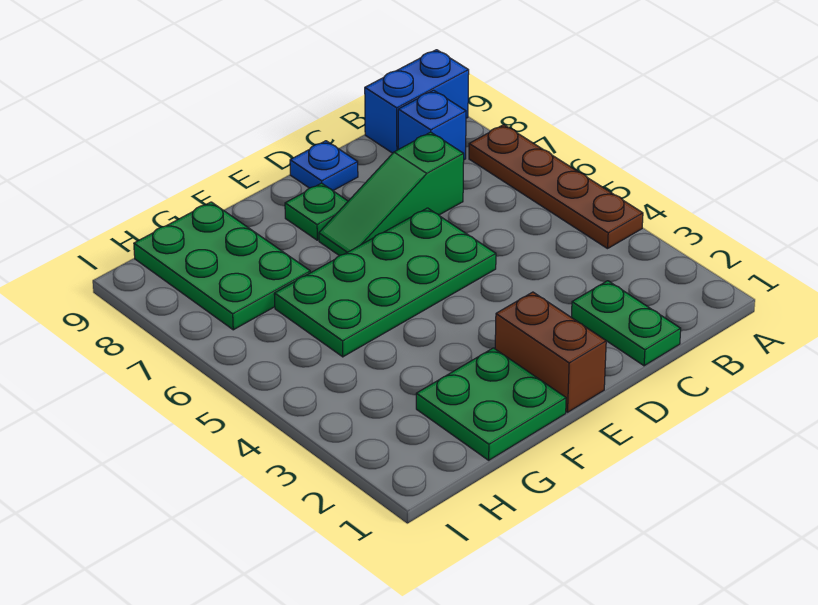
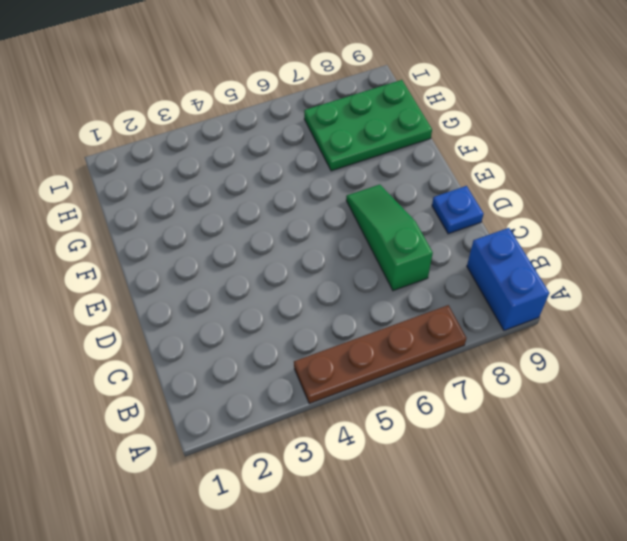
none -> blue 1x1 brick [398,90,466,160]
none -> green 1x2 plate [571,281,681,366]

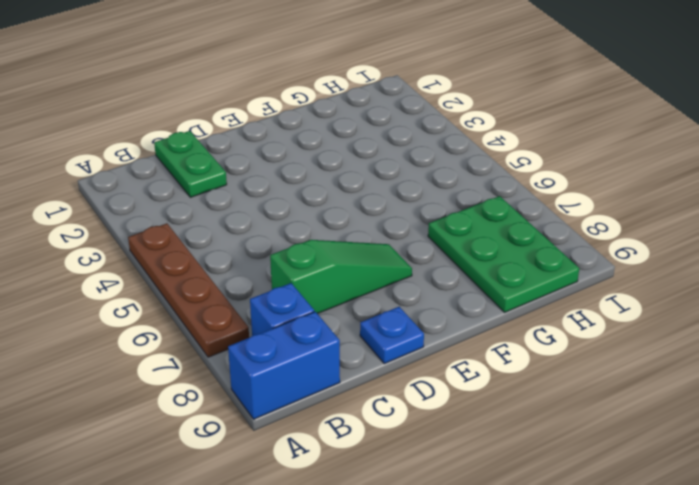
none -> green 2x4 plate [274,208,496,357]
none -> brown 1x2 brick [495,292,606,412]

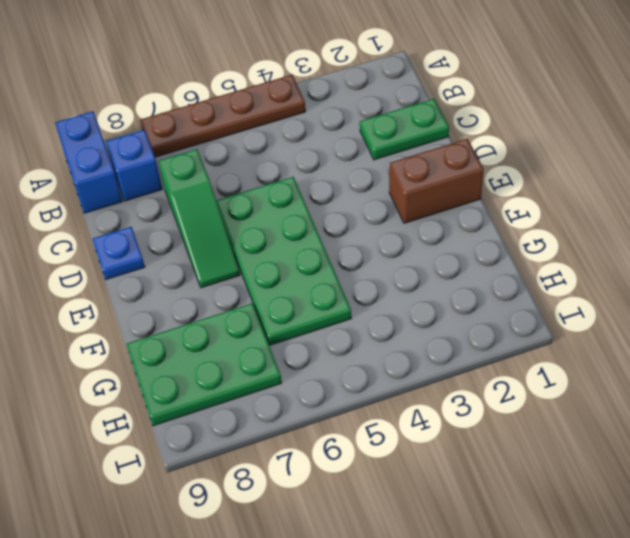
none -> green 1x1 plate [285,183,348,240]
none -> green 2x2 plate [416,348,566,460]

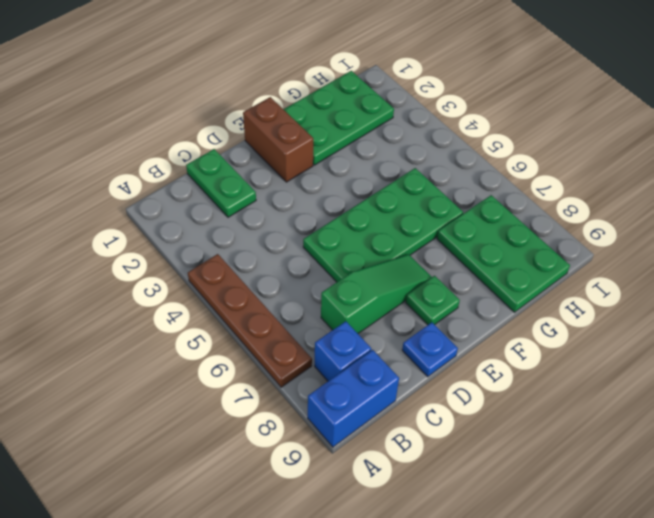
green 2x3 plate [283,71,394,165] -> green 2x2 plate [416,348,566,460]

